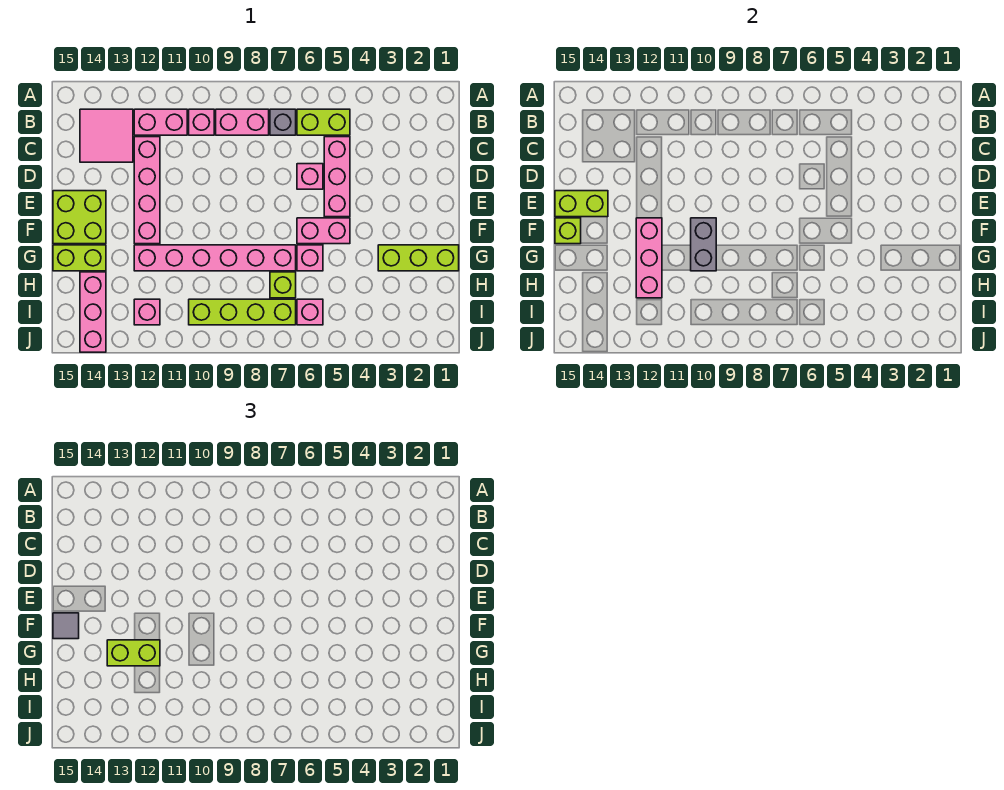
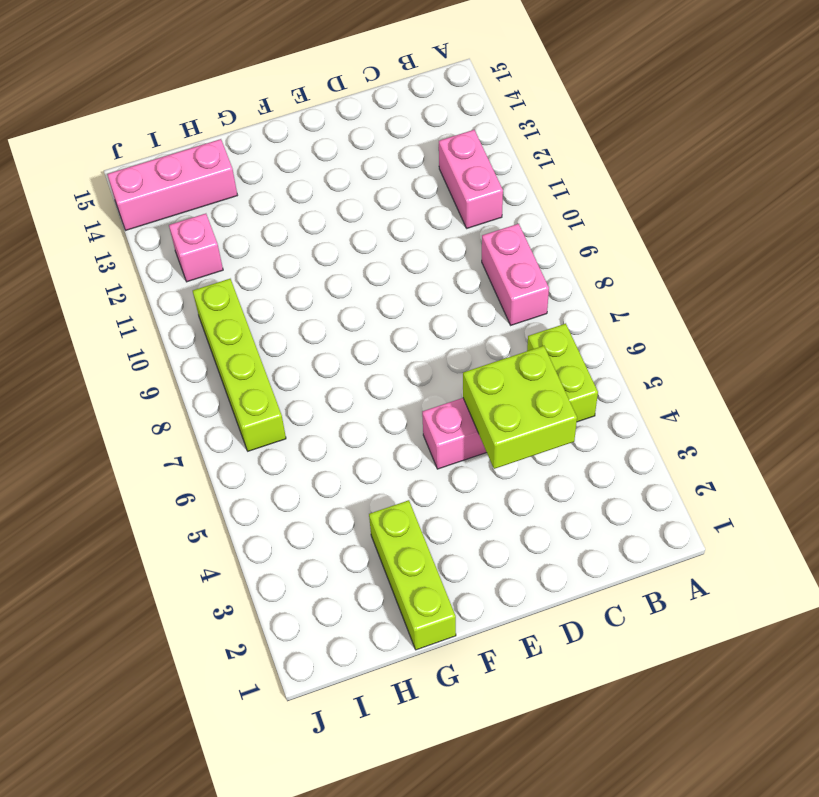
lime 2x2 brick [463,346,577,469] -> lime 2x2 brick moved to [53,191,106,244]
none -> grey 1x1 brick [270,109,296,135]
none -> pink 1x1 brick [189,109,214,135]
none -> pink 2x2 tile [80,109,133,162]

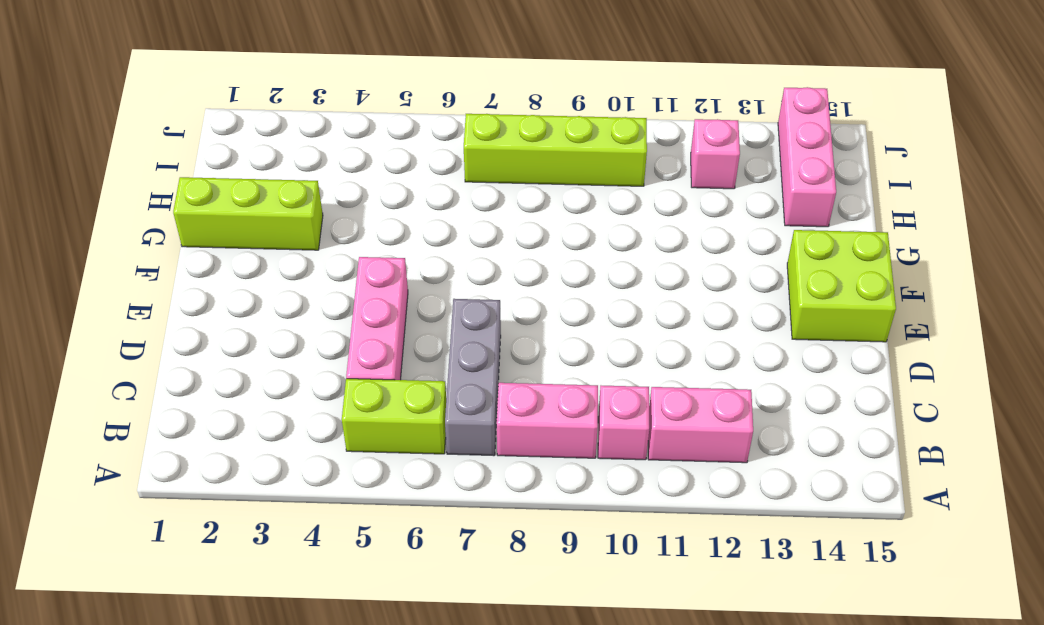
grey 1x3 brick [445,299,501,456] -> grey 1x1 brick [270,109,296,135]
none -> pink 2x2 tile [80,109,133,162]
none -> pink 1x4 brick [134,137,160,244]
none -> pink 1x1 brick [297,164,323,189]

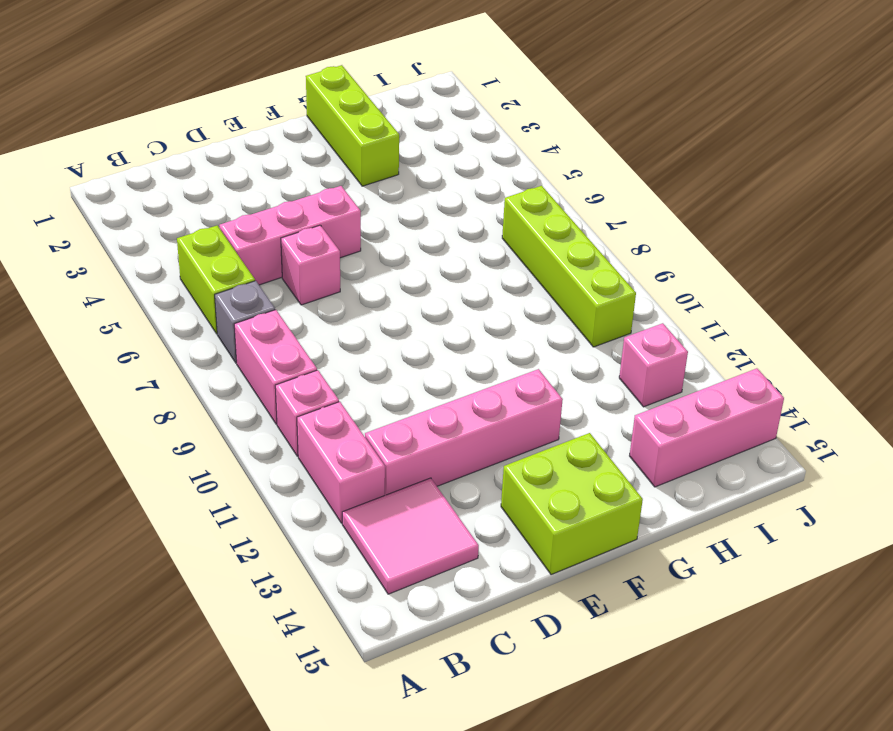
none -> pink 1x2 brick [297,218,350,244]
none -> pink 1x1 brick [297,245,323,271]
none -> pink 1x6 brick [134,245,296,271]

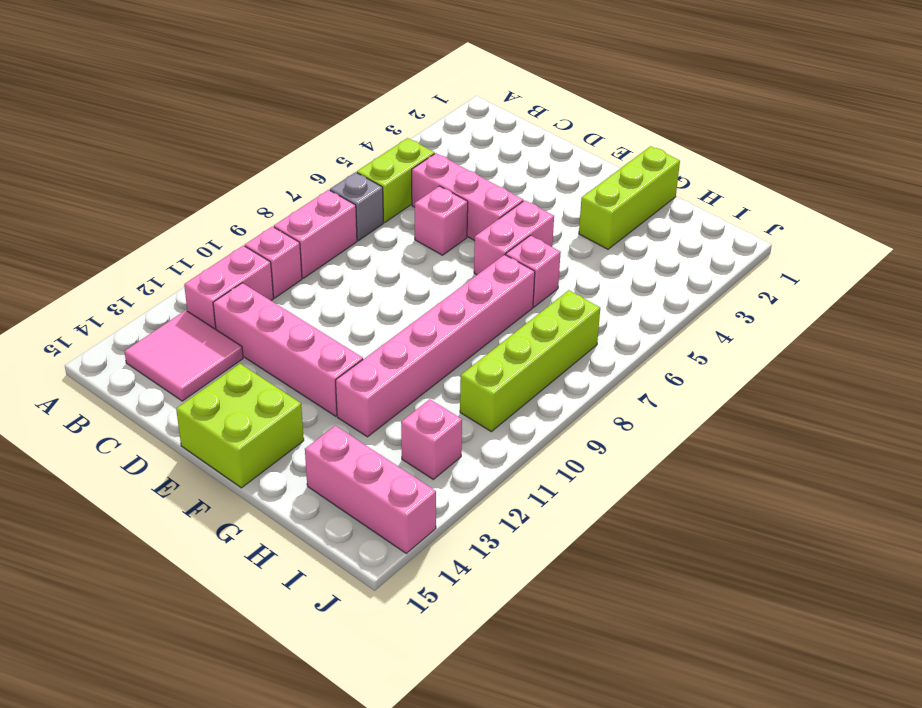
none -> lime 1x2 brick [53,245,106,271]
none -> lime 1x1 brick [270,272,296,298]
none -> pink 1x1 brick [297,299,323,325]

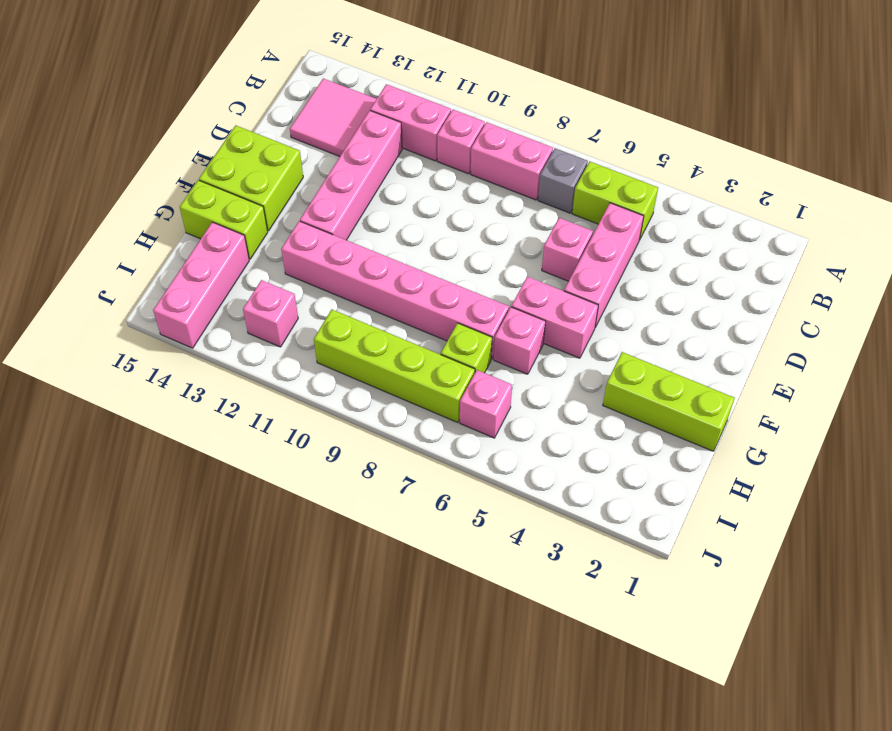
none -> lime 1x2 brick [555,191,608,217]
none -> grey 1x2 brick [691,218,716,271]
none -> pink 1x3 brick [636,218,662,298]

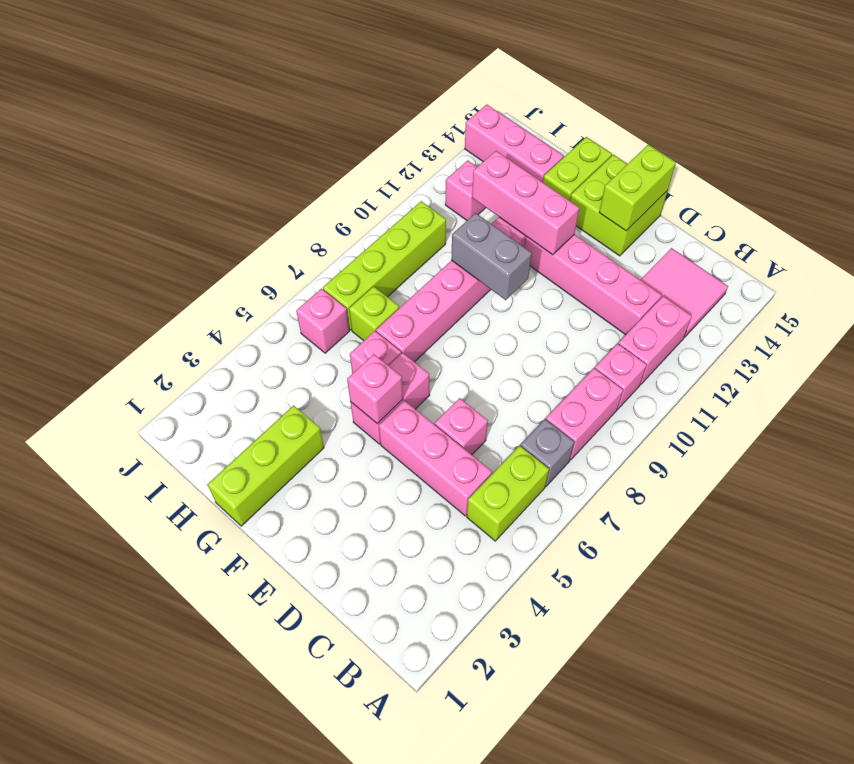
pink 1x1 brick [347,354,403,424] -> none
none -> lime 1x1 brick [555,218,581,244]
none -> grey 1x1 tile [53,613,79,639]
none -> lime 1x2 brick [107,640,160,666]

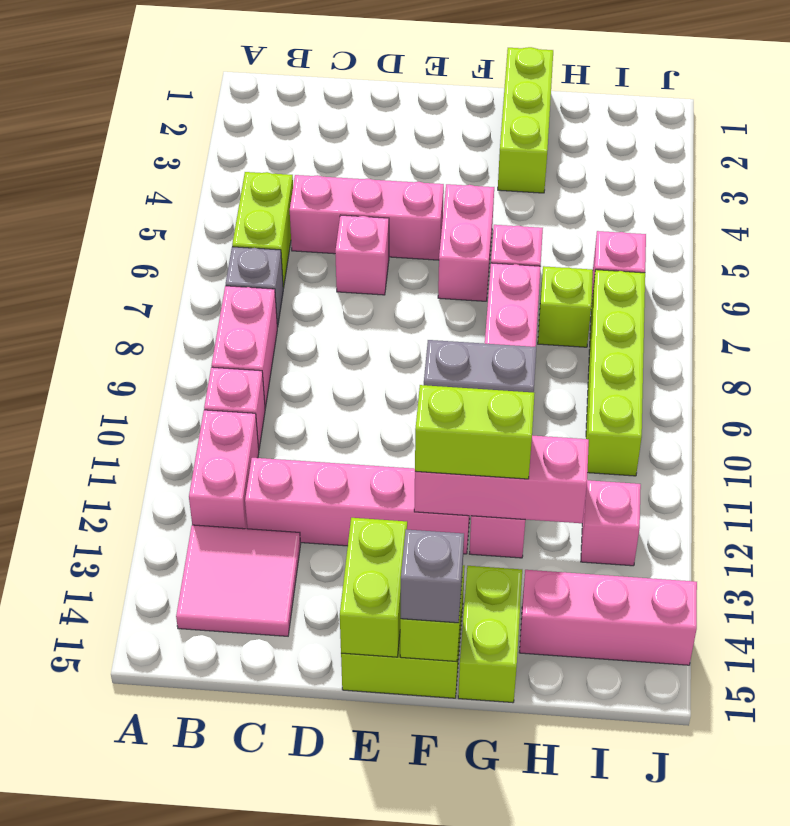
lime 1x2 brick [415,385,535,479] -> lime 1x2 brick turned to [107,640,160,666]
grey 1x1 brick [401,529,464,623] -> grey 1x1 tile [53,613,79,639]

